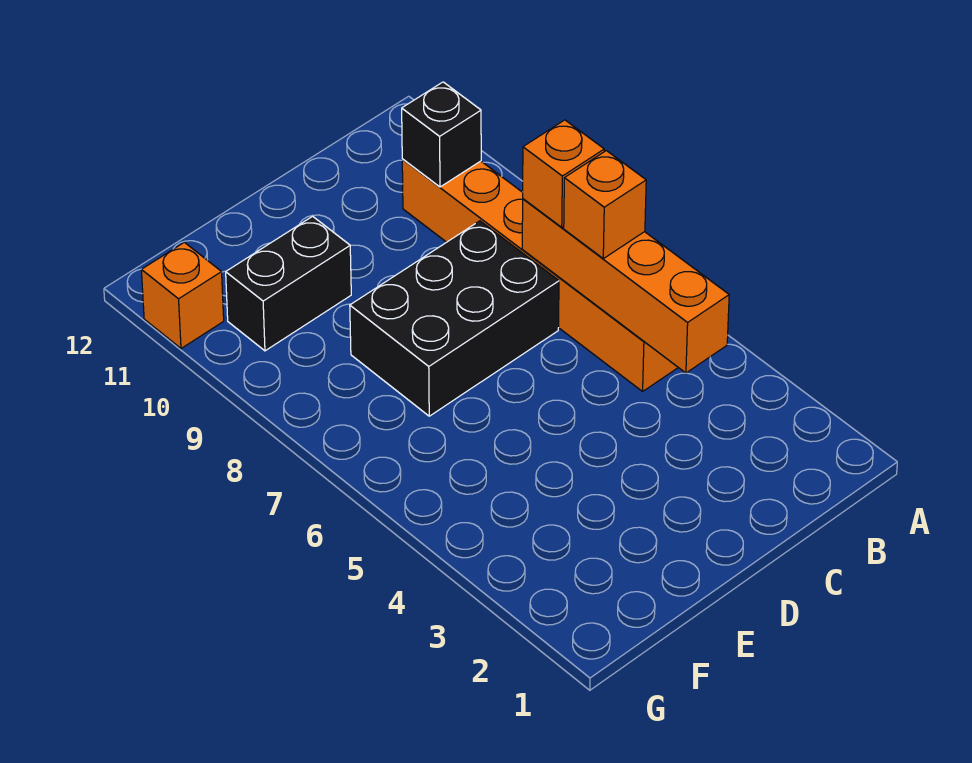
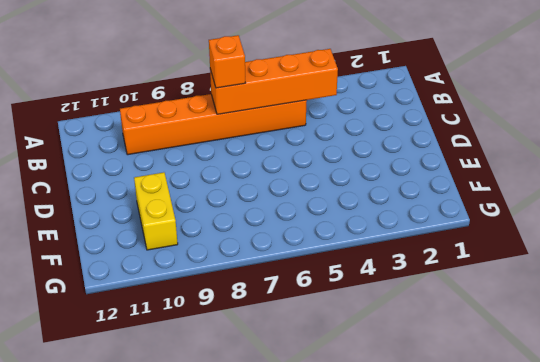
yellow 1x2 brick [134,172,178,250] -> black 1x2 brick [226,216,351,351]
none -> black 2x3 brick [350,221,559,416]
none -> orange 1x1 brick [141,242,224,348]

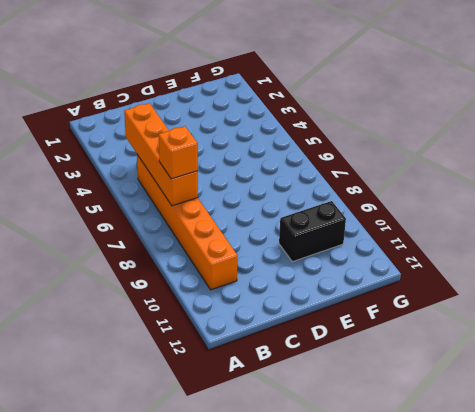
none -> black 2x3 brick [350,221,559,416]
none -> orange 1x1 brick [141,242,224,348]

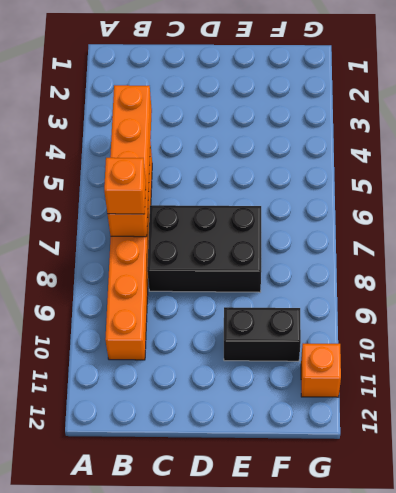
none -> black 1x1 brick [402,82,481,187]
none -> orange 1x1 brick [564,151,646,259]

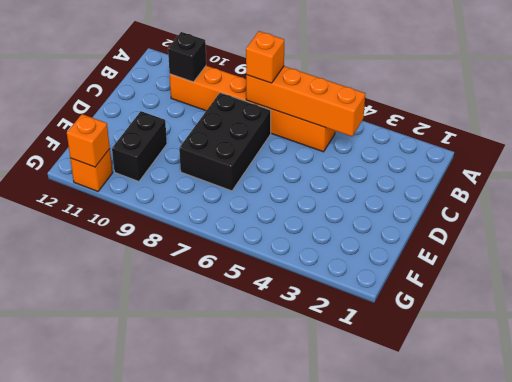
orange 1x1 brick [67,114,110,167] -> orange 1x1 brick moved to [564,151,646,259]

